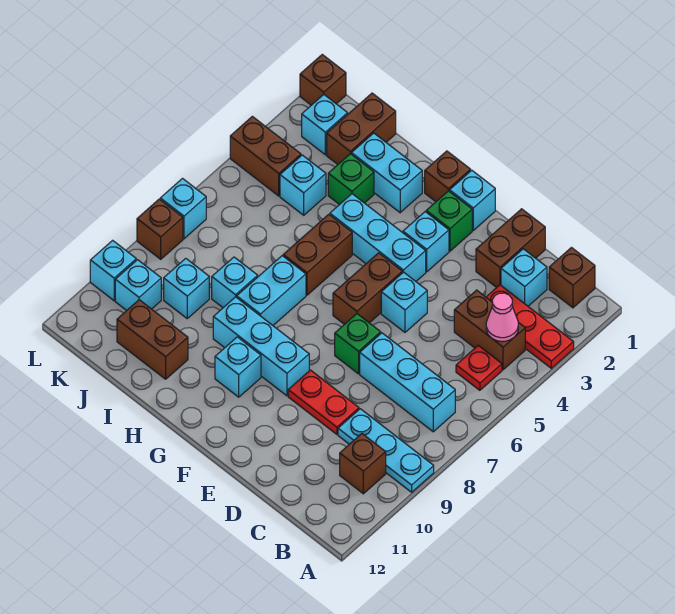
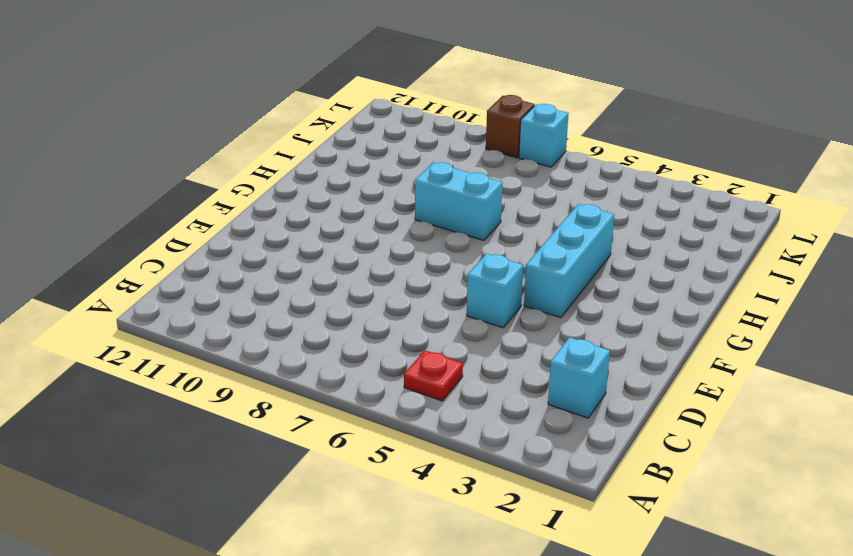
none -> red 1x3 plate [486,285,574,368]
none -> cyan 1x3 plate [338,409,434,492]
none -> brown 1x1 brick [549,248,595,308]
none -> brown 1x2 brick [454,290,525,370]

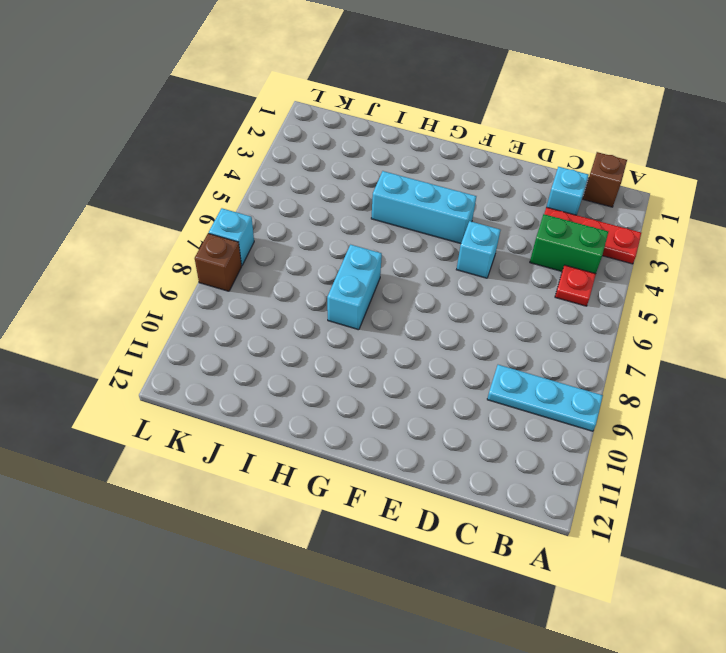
green 1x2 brick [530,214,608,274] -> brown 1x2 brick [454,290,525,370]
none -> cyan 1x3 brick [360,333,455,432]
none -> brown 1x1 brick [340,434,386,494]
none -> brown 1x2 brick [476,209,545,287]
none -> red 1x2 plate [288,370,359,434]

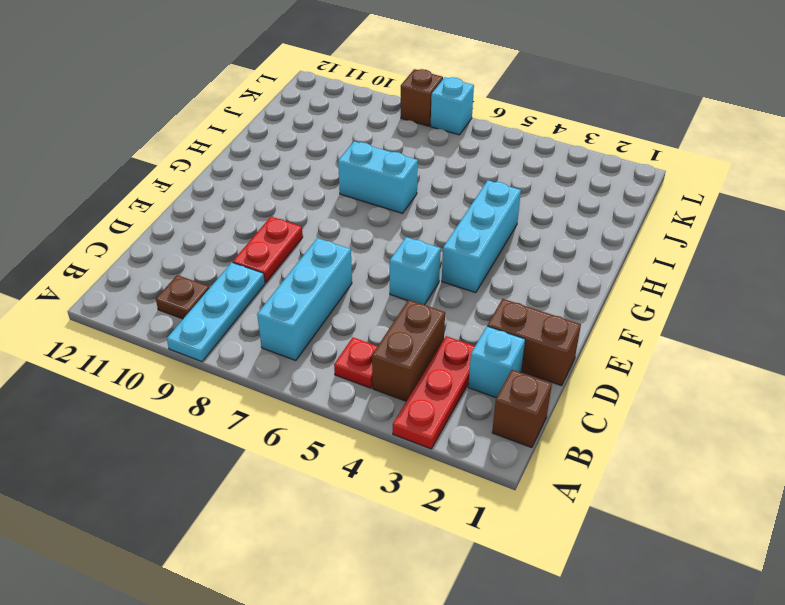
brown 1x1 plate [156,275,209,319] -> brown 1x1 brick [340,434,386,494]
none -> green 1x1 brick [335,314,381,374]
none -> cyan 1x1 brick [450,170,495,230]
none -> green 1x1 brick [426,191,472,251]
none -> cyan 1x1 brick [403,212,449,272]

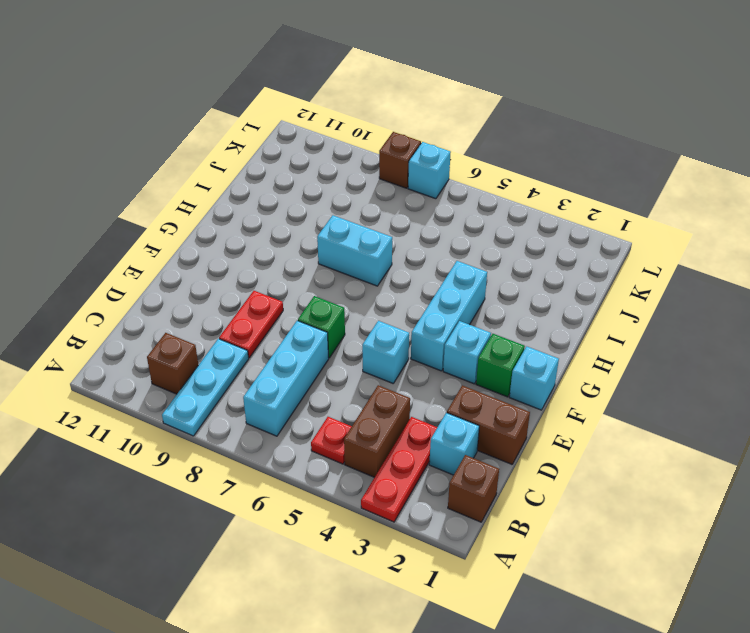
none -> brown 1x2 brick [333,253,402,324]
none -> cyan 1x3 brick [213,297,309,396]
none -> brown 1x1 brick [425,151,471,202]
none -> cyan 1x1 brick [215,337,261,397]

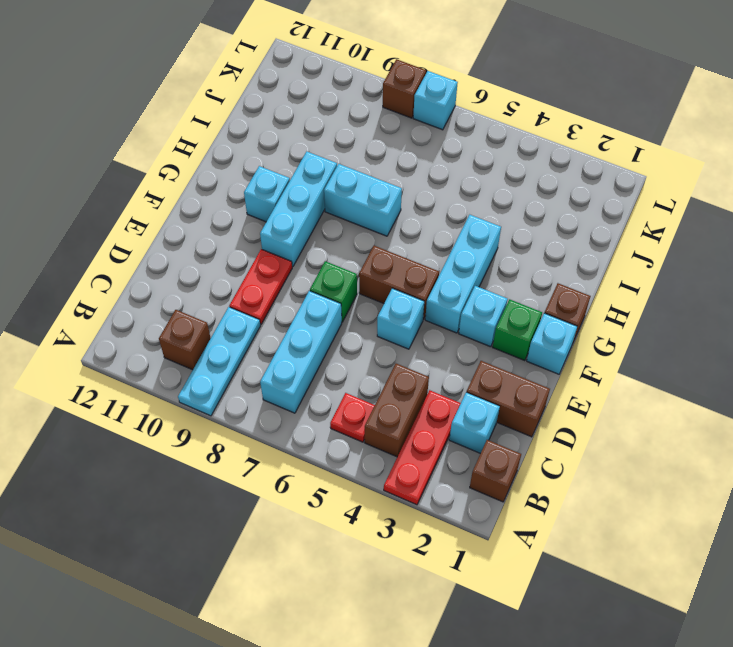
none -> cyan 1x2 brick [352,133,422,213]
none -> brown 1x2 brick [283,214,352,295]
none -> green 1x1 brick [328,154,374,205]
none -> cyan 1x1 brick [212,257,258,308]

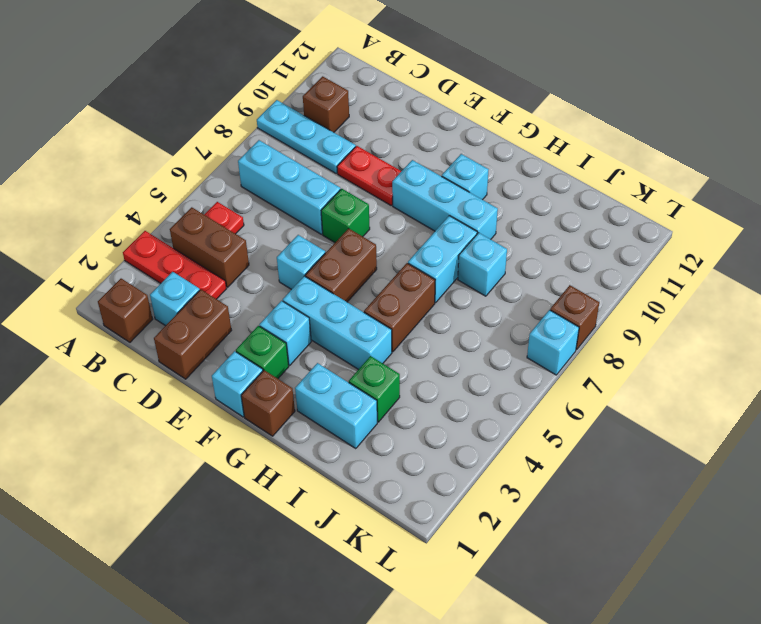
none -> brown 1x2 brick [117,300,188,379]
none -> brown 1x2 brick [327,93,396,164]
none -> cyan 1x1 brick [280,155,326,215]
none -> cyan 1x1 brick [164,258,209,318]

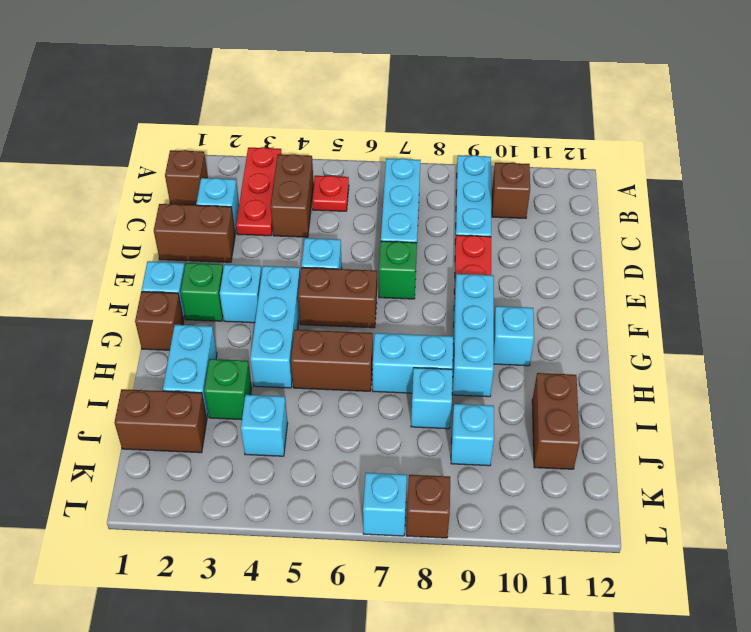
none -> cyan 1x1 brick [302,95,348,155]
none -> brown 1x2 brick [230,116,301,196]
none -> cyan 1x1 brick [115,260,161,310]
none -> brown 1x1 brick [300,55,346,105]

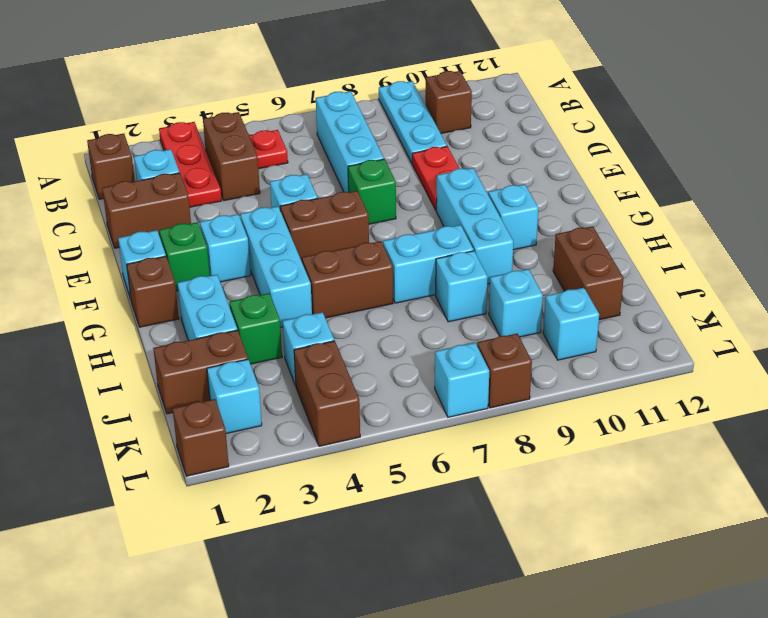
none -> cyan 1x1 brick [90,240,136,301]
none -> pink 1x1 cone [486,293,518,341]

